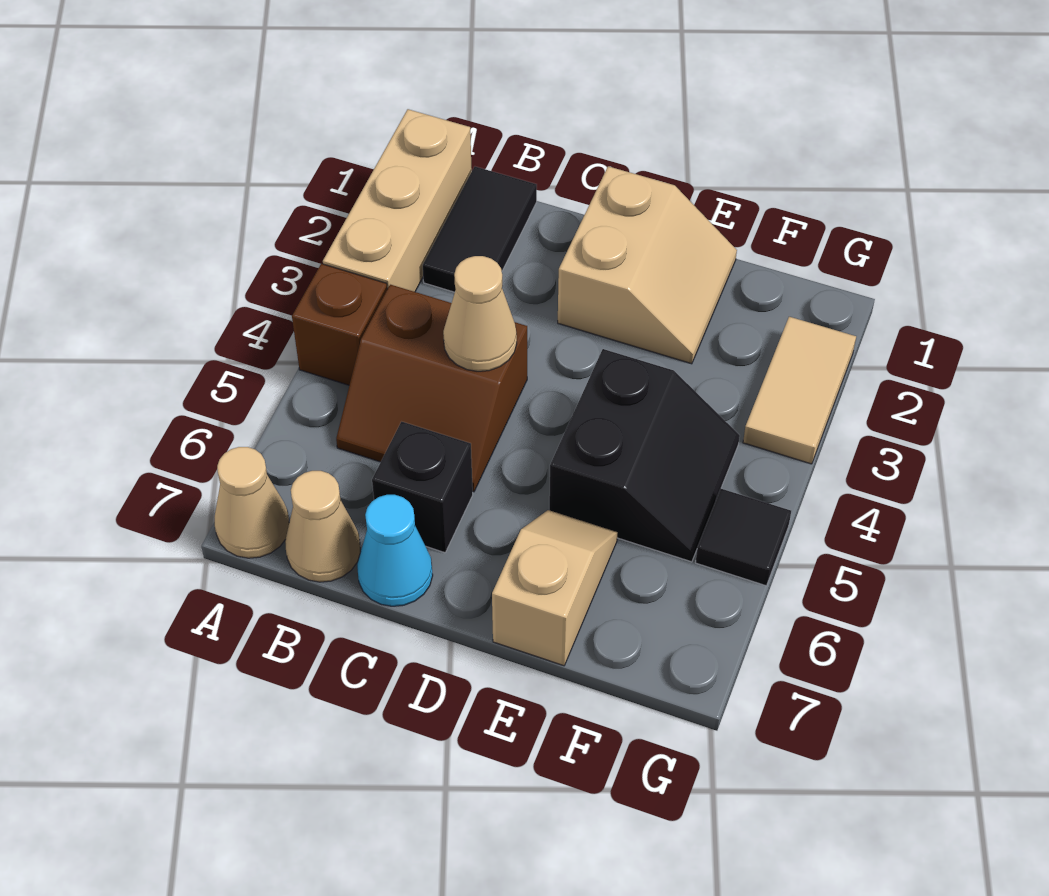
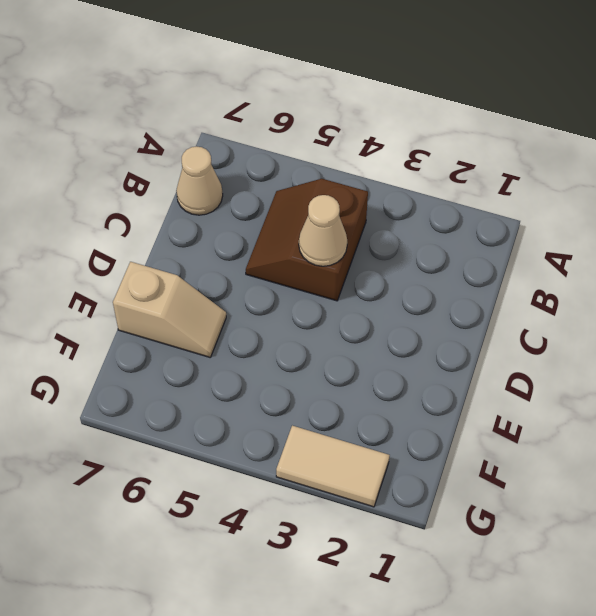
none -> tan 1x3 brick [323,109,472,292]
none -> brown 1x1 brick [292,264,387,385]
none -> tan 1x1 cone [215,447,289,558]

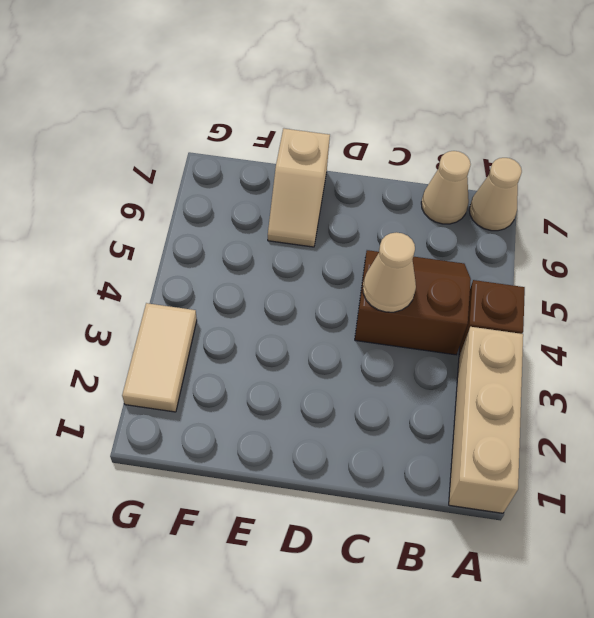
none -> black 1x2 tile [423,167,537,292]
none -> black 1x1 brick [372,422,473,553]
none -> cyan 1x1 cone [357,495,433,606]

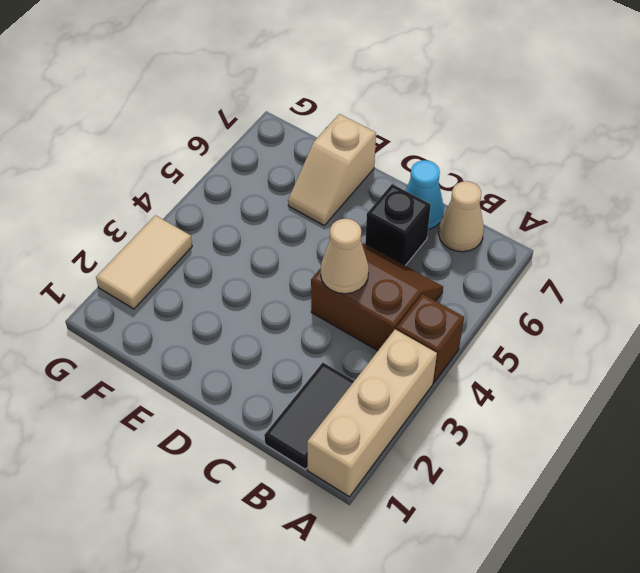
none -> tan 1x1 cone [215,447,289,558]
none -> tan 2x2 slope [558,166,737,364]
none -> black 2x2 slope [549,349,740,562]

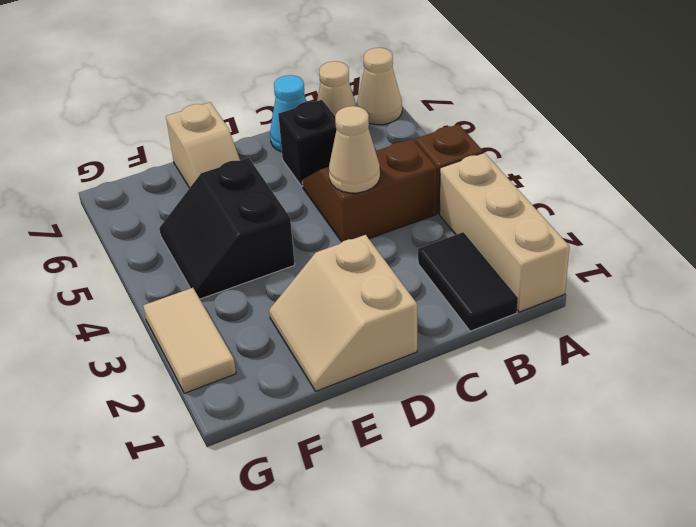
none -> black 1x1 tile [696,489,791,586]

